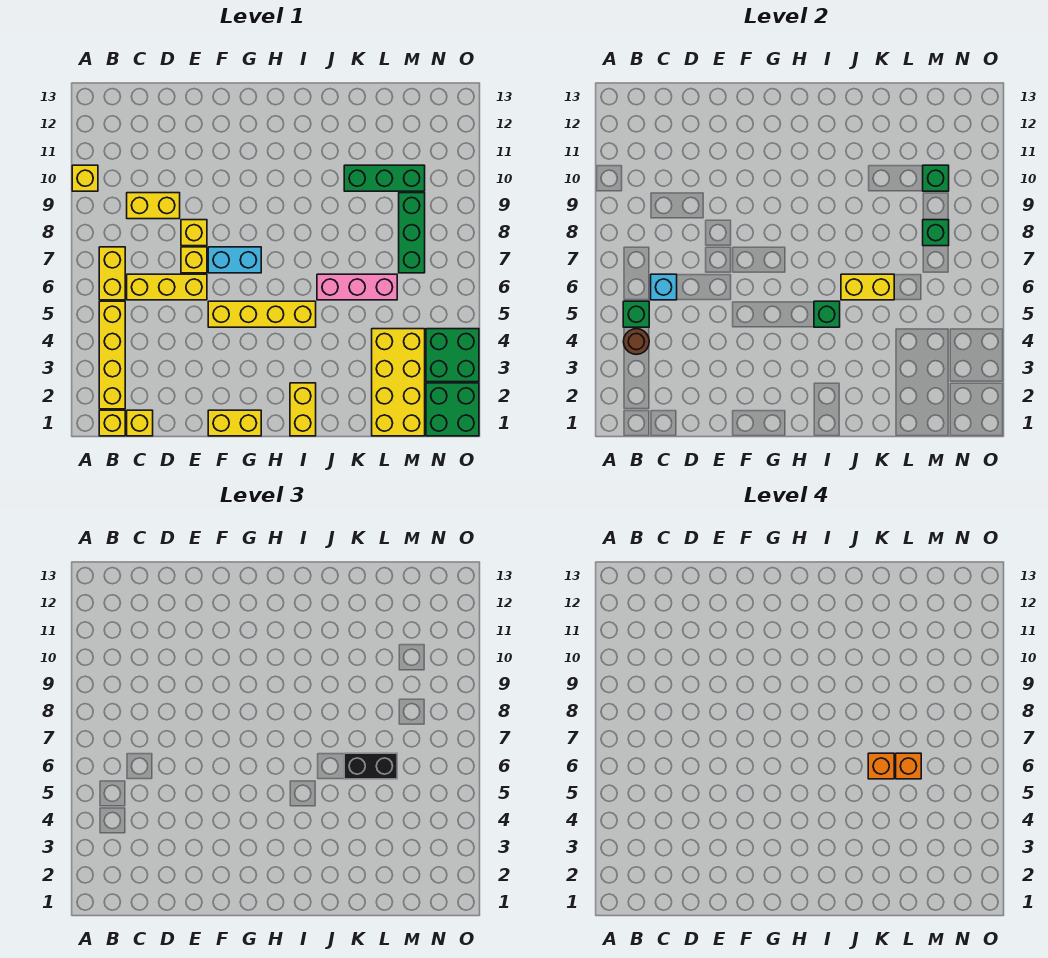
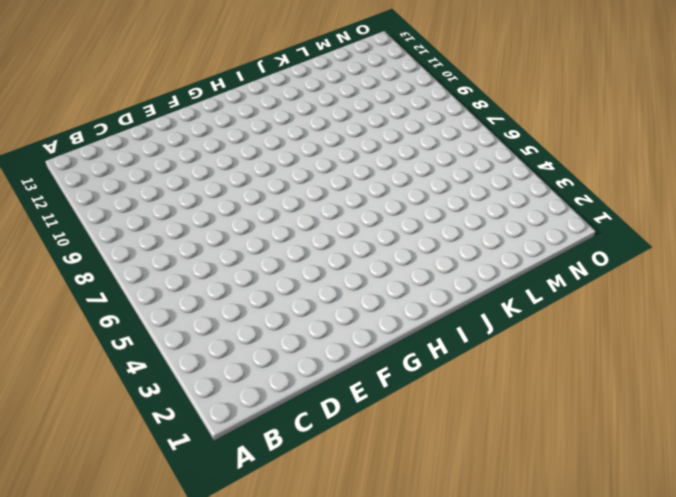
none -> yellow 1x1 brick [72,165,98,191]
none -> yellow 1x1 brick [99,410,125,436]
none -> yellow 1x4 brick [99,301,125,409]

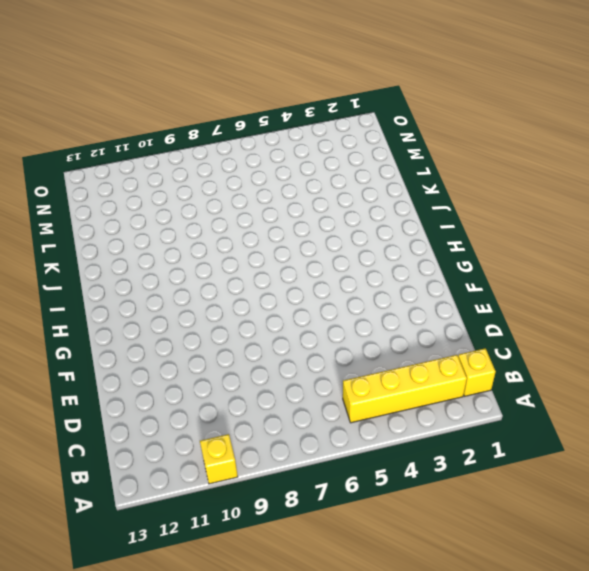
none -> yellow 1x2 brick [99,247,125,300]
none -> yellow 1x1 brick [127,410,153,436]
none -> yellow 1x3 brick [127,274,207,300]

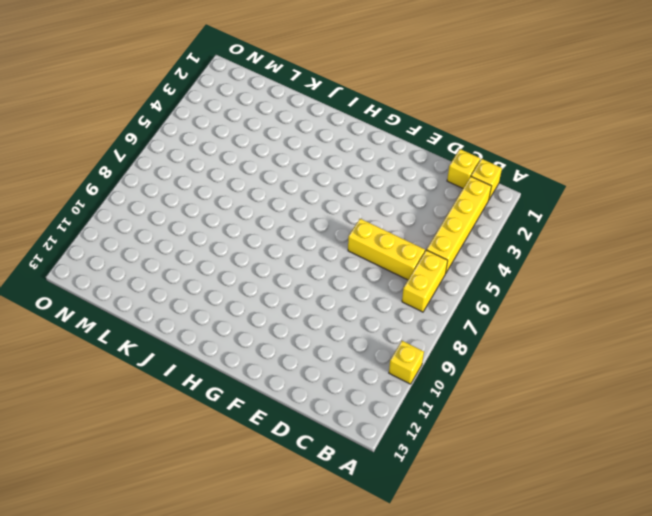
none -> yellow 1x2 brick [127,193,180,219]
none -> yellow 1x1 brick [181,247,207,273]
none -> yellow 1x1 brick [181,220,207,246]

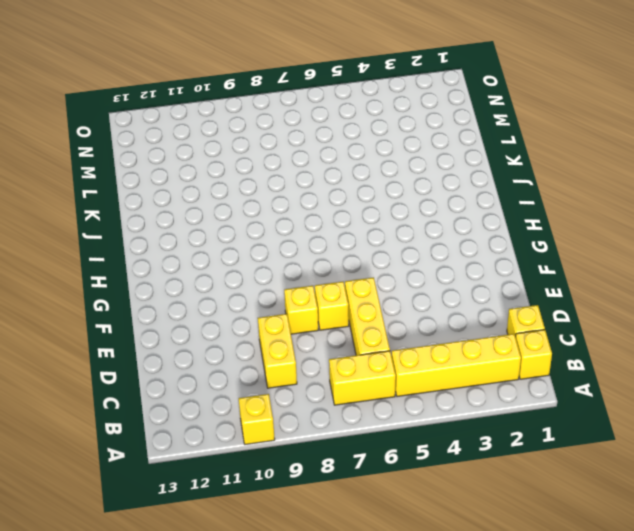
none -> yellow 1x2 brick [208,410,261,436]
none -> yellow 1x4 brick [208,301,316,327]
none -> cyan 1x2 brick [208,247,261,273]

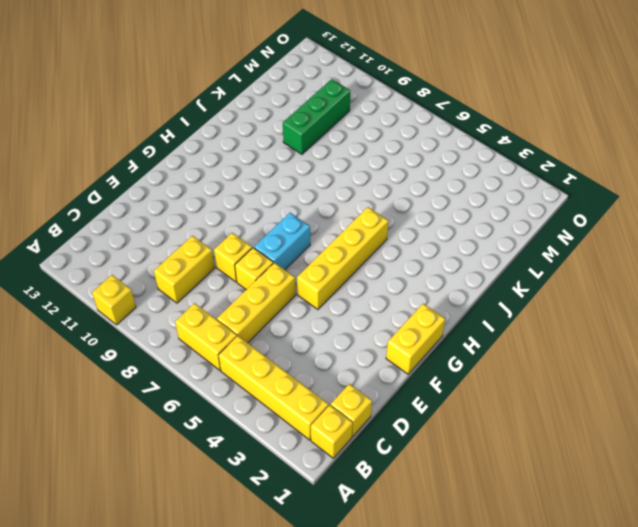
none -> yellow 1x2 brick [290,383,316,436]
none -> pink 1x3 brick [317,274,397,300]
none -> yellow 2x4 brick [372,329,425,436]

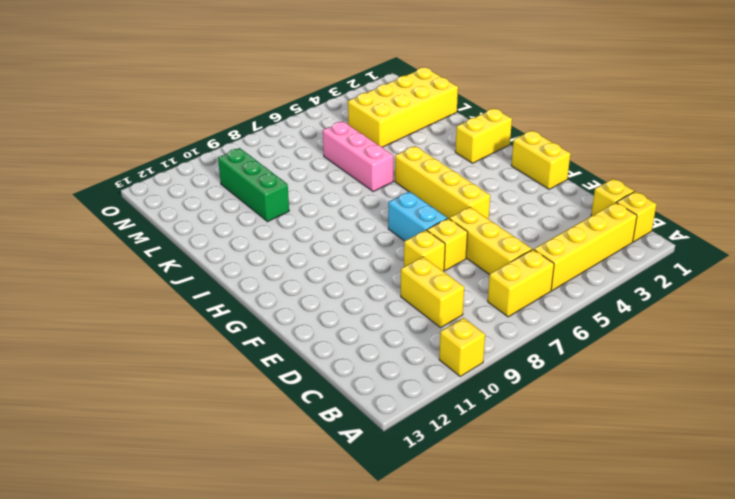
none -> green 1x3 brick [399,193,425,273]
none -> green 2x2 brick [426,383,479,436]
none -> green 2x2 brick [426,329,479,382]

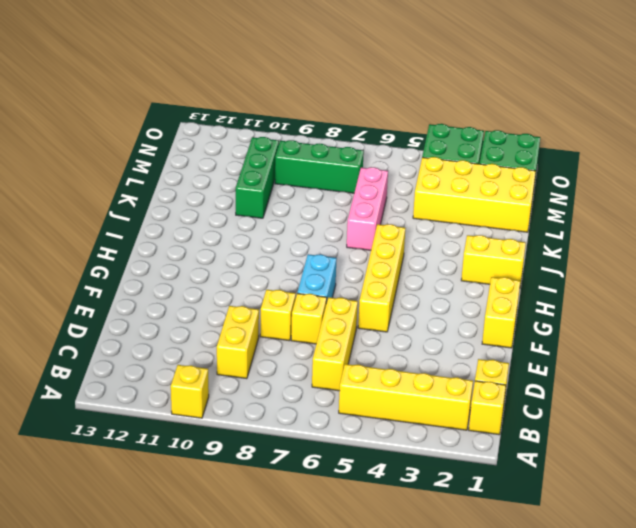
none -> yellow 1x2 brick [99,247,125,300]
none -> brown 1x1 round brick [623,329,649,355]
none -> green 1x1 brick [623,301,649,327]

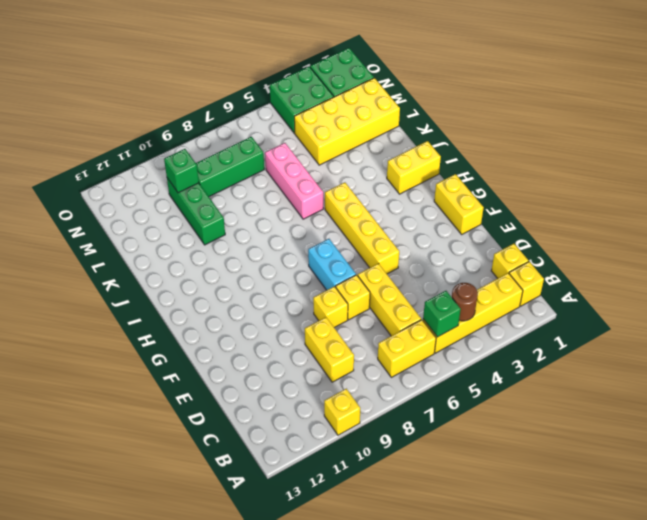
none -> cyan 1x1 brick [651,274,677,300]
none -> green 1x1 brick [814,301,840,327]
none -> yellow 1x2 brick [841,274,894,300]

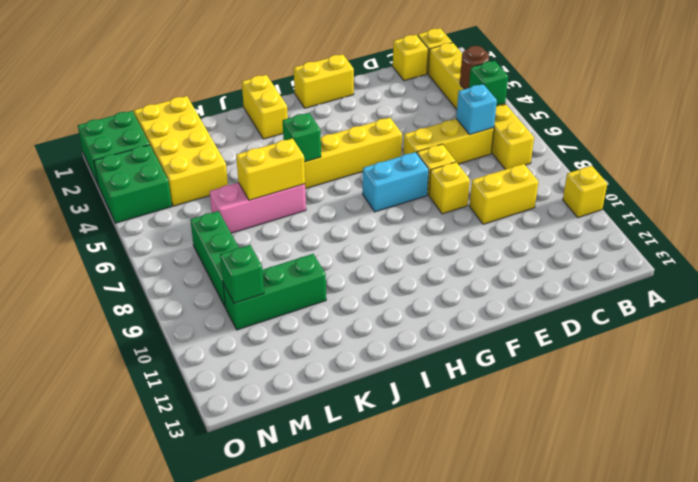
none -> green 1x1 brick [923,220,949,246]
none -> black 1x2 brick [344,753,397,779]
none -> orange 1x1 brick [868,753,894,779]

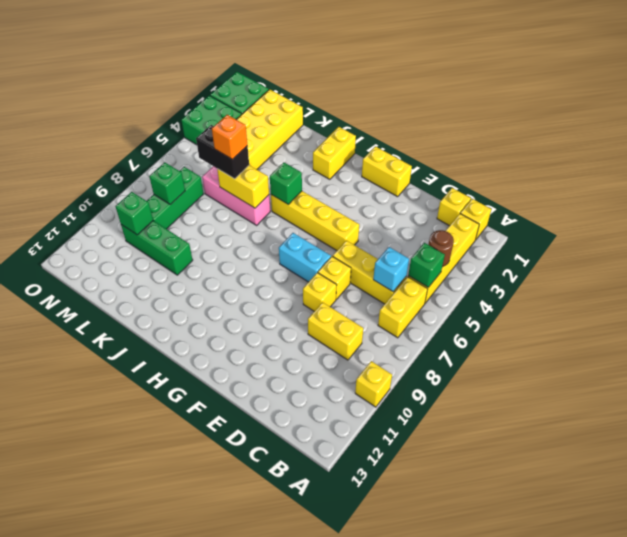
none -> orange 1x1 brick [896,753,921,779]

